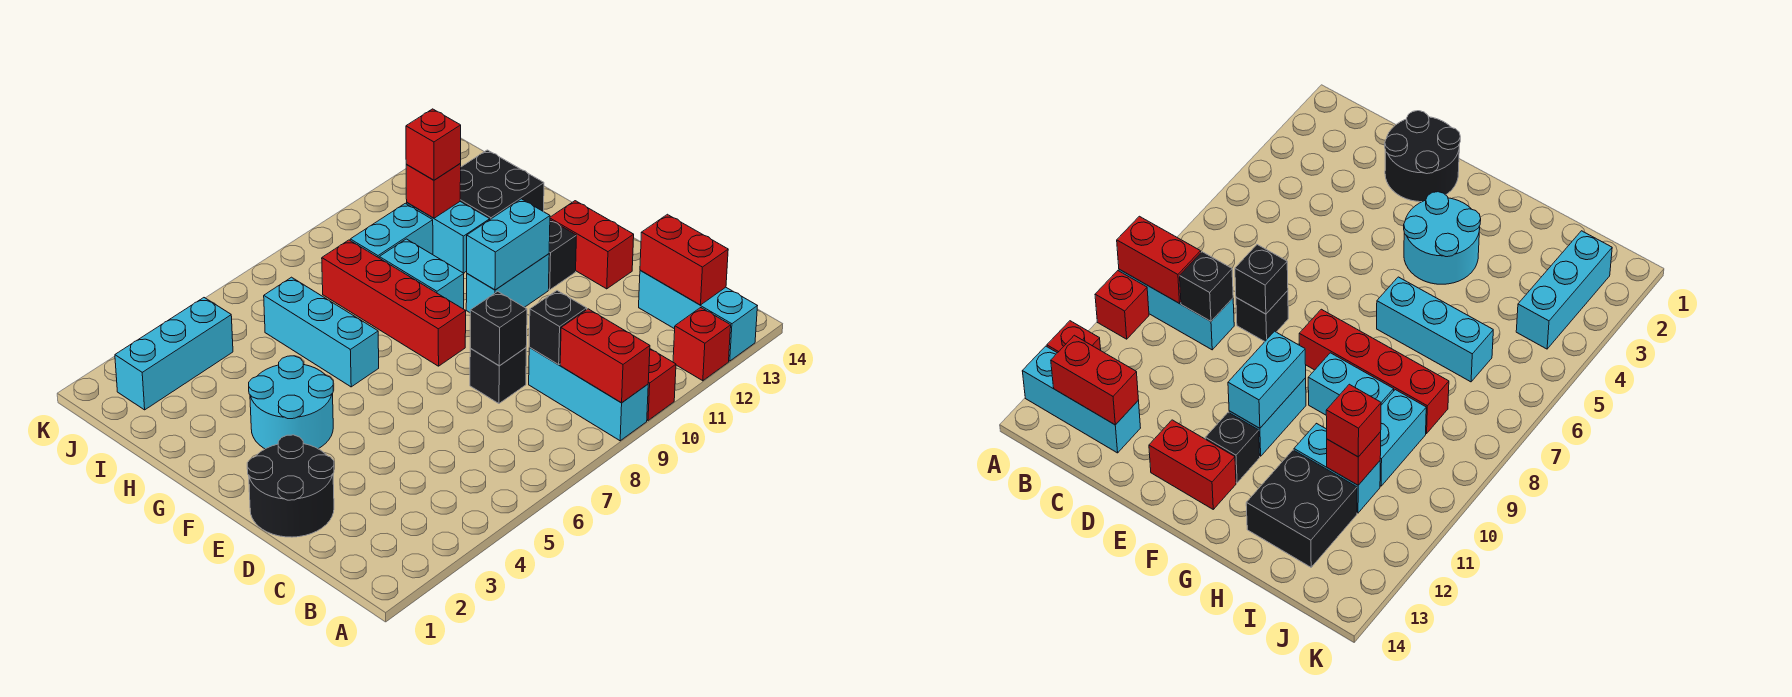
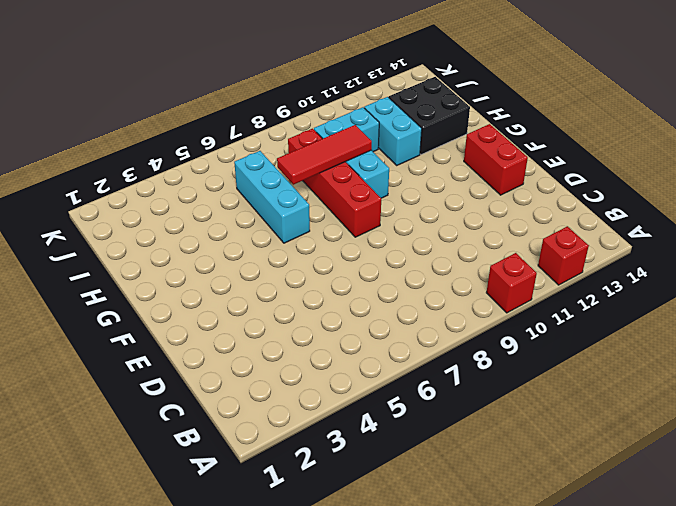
red 1x3 tile [277,125,372,185] -> none
none -> cyan 1x3 brick [529,348,648,441]
none -> cyan 1x3 brick [639,270,757,361]
none -> black 2x2 round brick [247,435,334,537]

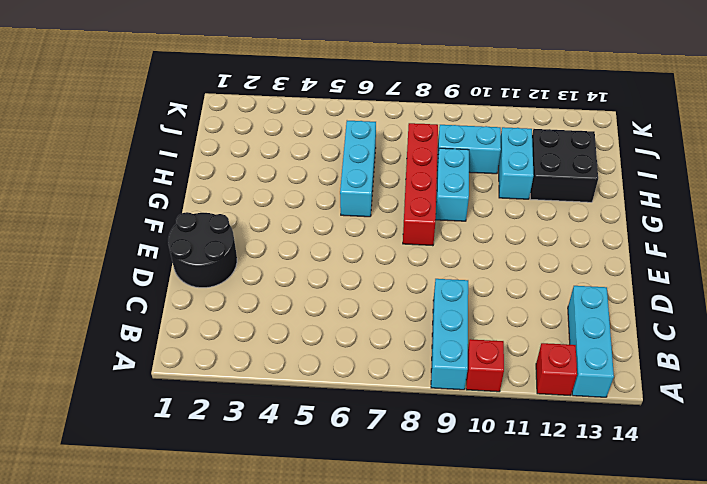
none -> black 1x1 brick [470,348,526,404]
none -> red 1x2 brick [550,201,634,289]
none -> cyan 2x2 round brick [249,356,333,449]

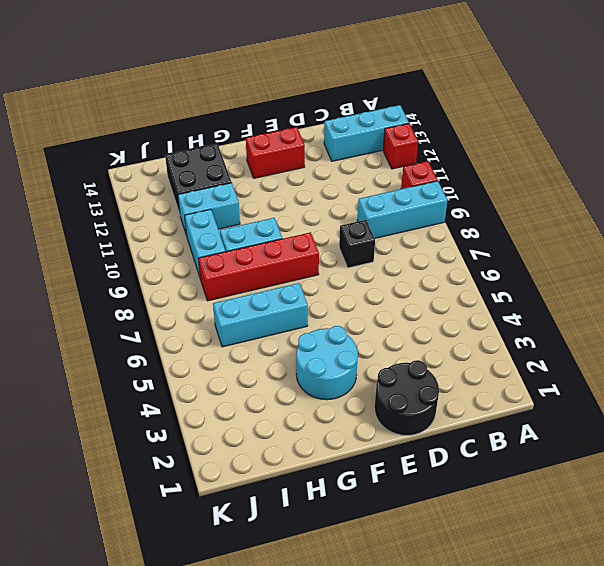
none -> cyan 1x2 brick [466,254,549,312]
none -> black 1x1 brick [549,220,577,290]
none -> cyan 1x3 brick [115,298,233,410]

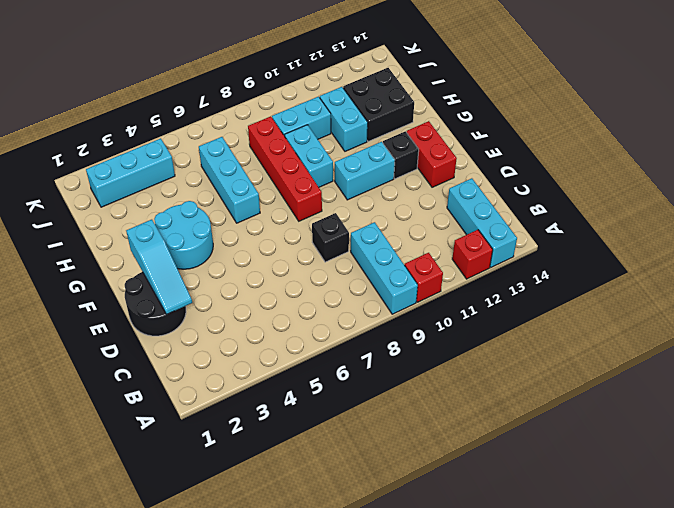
cyan 1x3 slope [126,220,192,314] -> none
none -> red 1x2 brick [560,309,650,403]
none -> red 1x2 brick [640,214,728,305]
none -> black 1x1 brick [529,291,587,364]

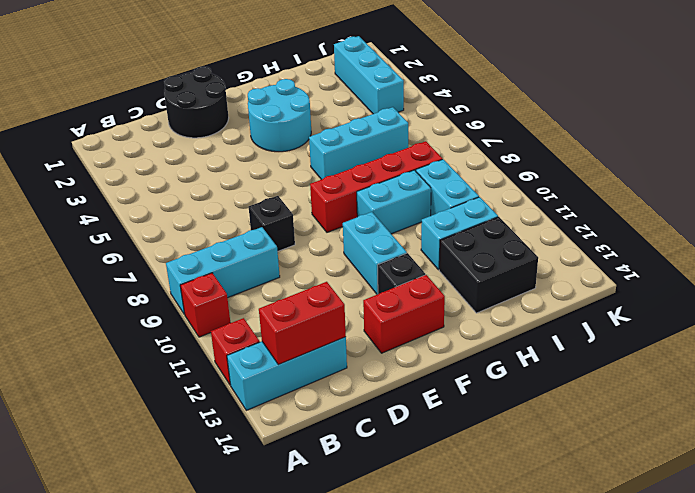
none -> red 1x2 brick [560,309,650,403]
none -> black 1x1 brick [529,291,587,364]
none -> black 1x1 brick [470,291,527,366]

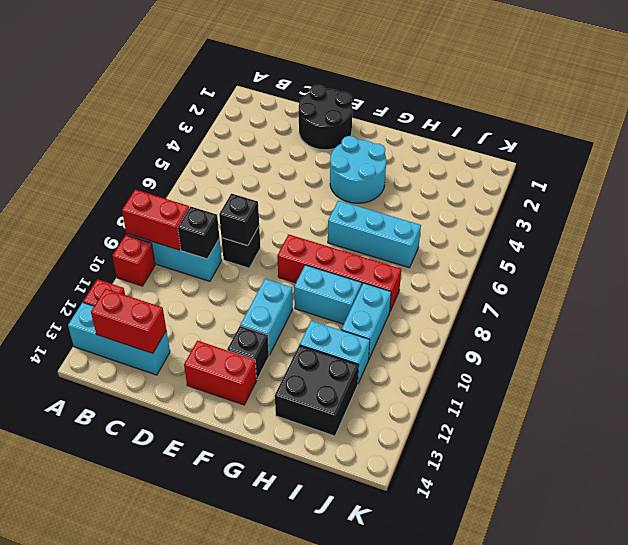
none -> cyan 1x3 brick [115,298,233,410]
none -> cyan 1x2 brick [467,199,550,290]
none -> red 1x1 brick [406,164,461,218]

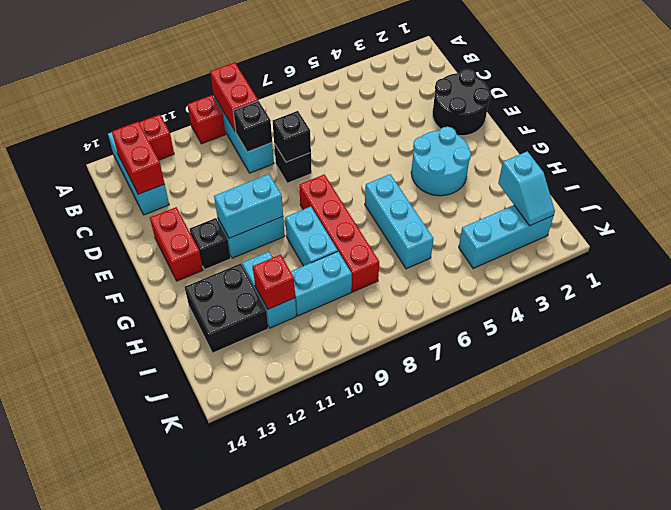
cyan 1x2 slope [498,151,555,226] -> none
none -> red 1x1 brick [406,109,461,180]

